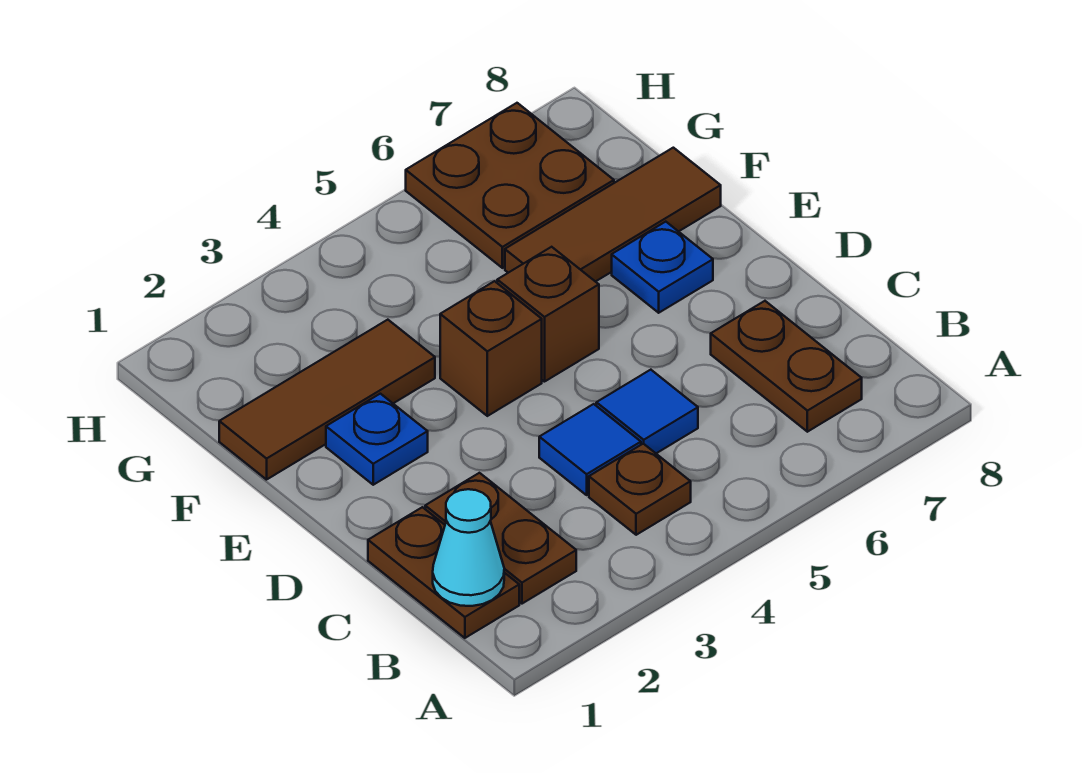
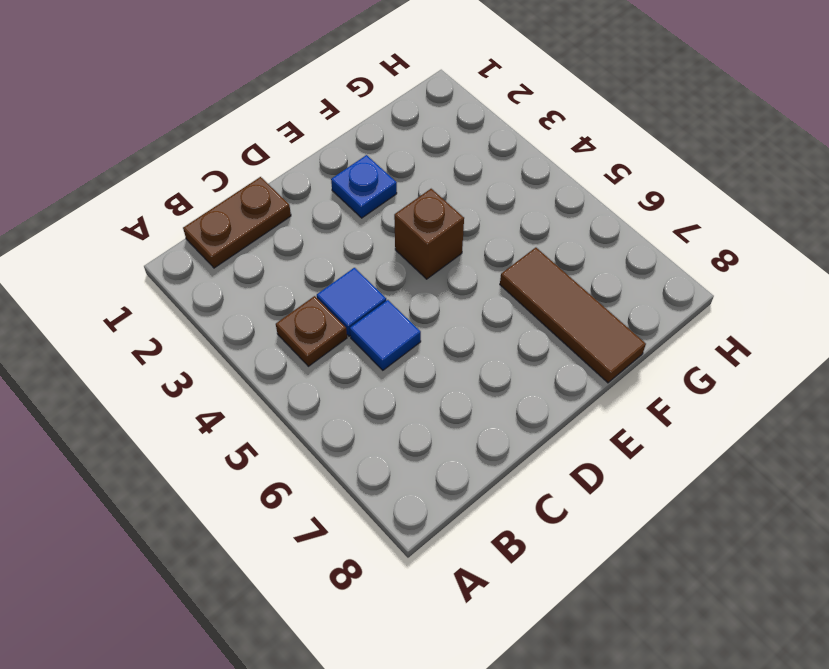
none -> brown 1x2 plate [425,473,576,604]
none -> brown 1x2 plate [711,301,862,432]
none -> brown 1x1 brick [497,247,599,382]

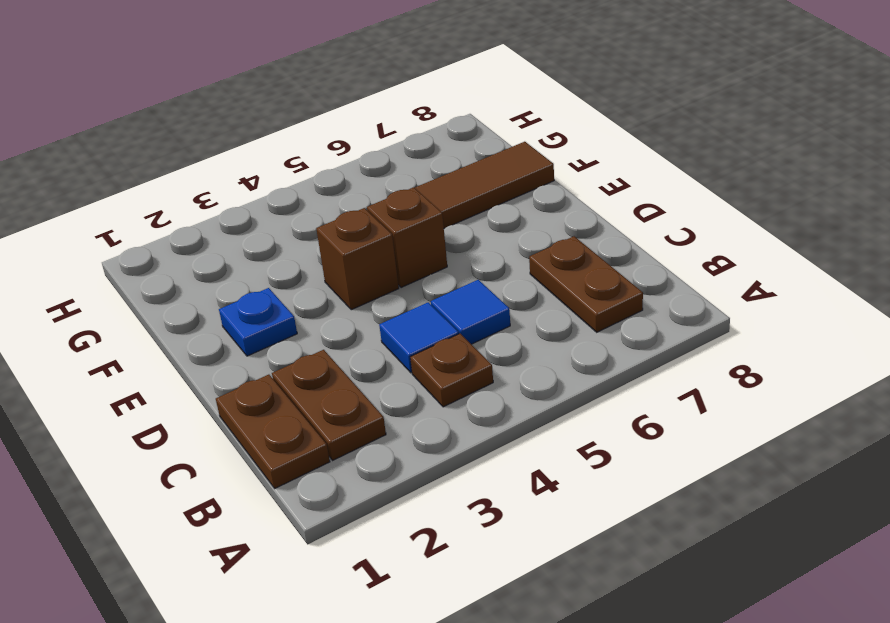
none -> blue 1x1 plate [612,222,713,313]
none -> brown 1x3 tile [219,320,435,480]
none -> brown 2x2 plate [406,103,614,268]

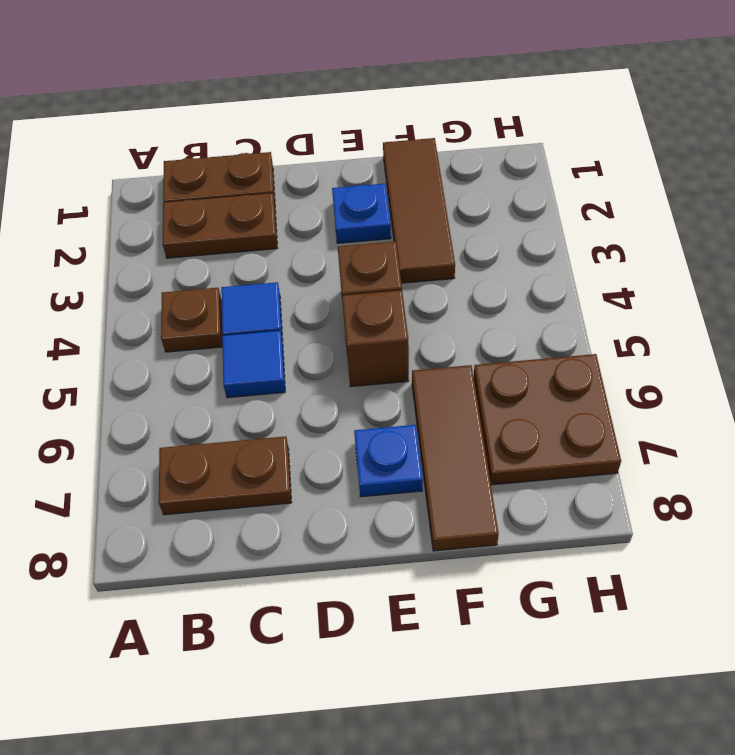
none -> cyan 1x1 cone [433,489,504,606]

